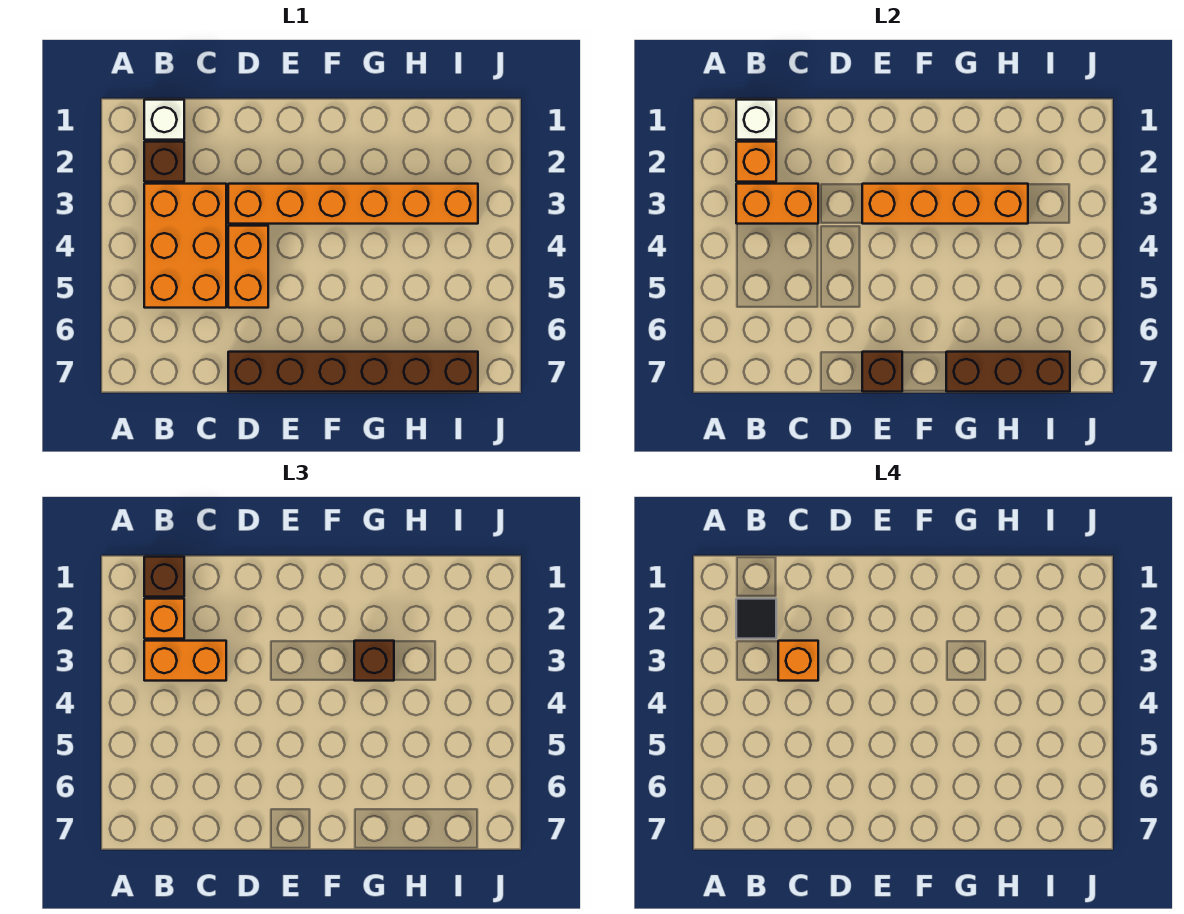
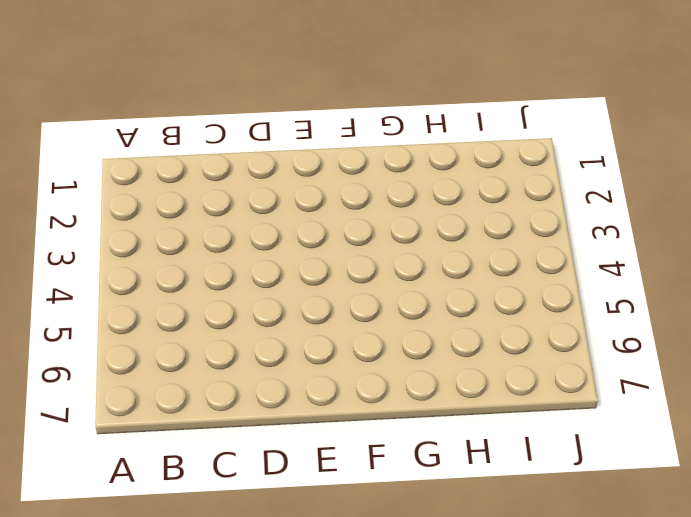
none -> white 1x1 brick [144,100,184,140]
none -> brown 1x1 brick [144,142,184,182]
none -> orange 2x3 brick [144,184,226,308]

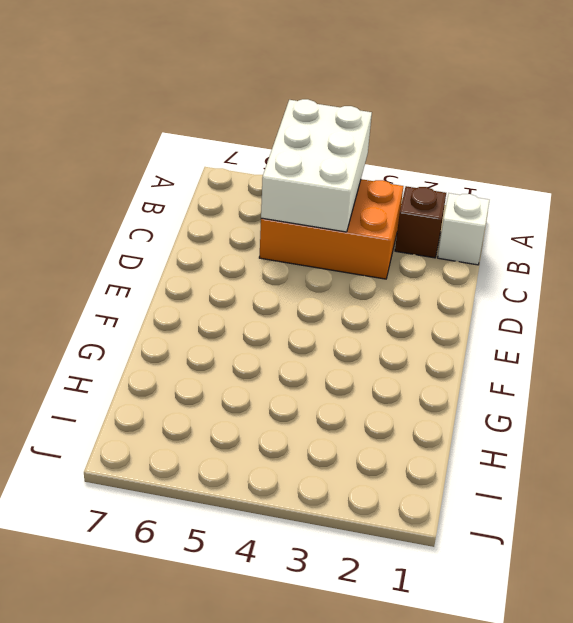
white 2x3 brick [261,99,372,232] -> none
none -> orange 1x6 brick [228,184,478,224]
none -> orange 1x2 brick [228,226,268,308]
none -> brown 1x6 brick [228,352,478,392]

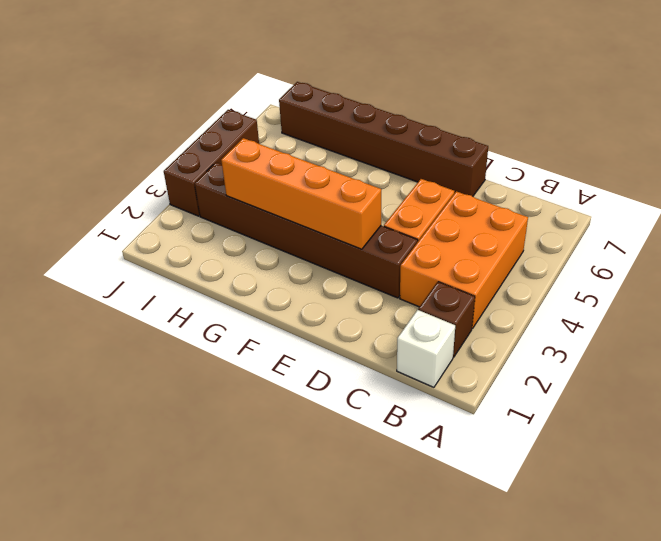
brown 1x6 brick [195,162,418,298] -> orange 1x6 brick [228,184,478,224]
brown 1x3 brick [164,110,259,216] -> brown 1x3 brick turned to [946,352,1070,392]
none -> white 1x1 brick [736,100,776,140]
none -> orange 1x1 brick [736,142,776,182]
none -> orange 1x2 brick [736,184,818,224]

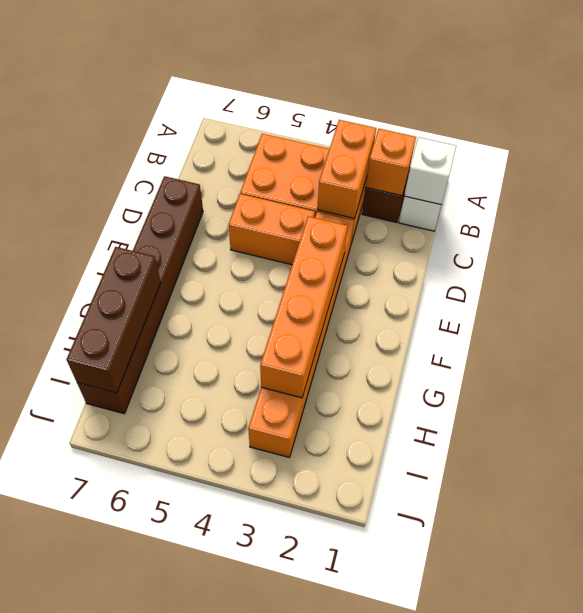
none -> brown 1x1 brick [862,352,902,392]
none -> brown 1x1 brick [144,557,184,597]
none -> orange 1x1 brick [144,599,184,639]

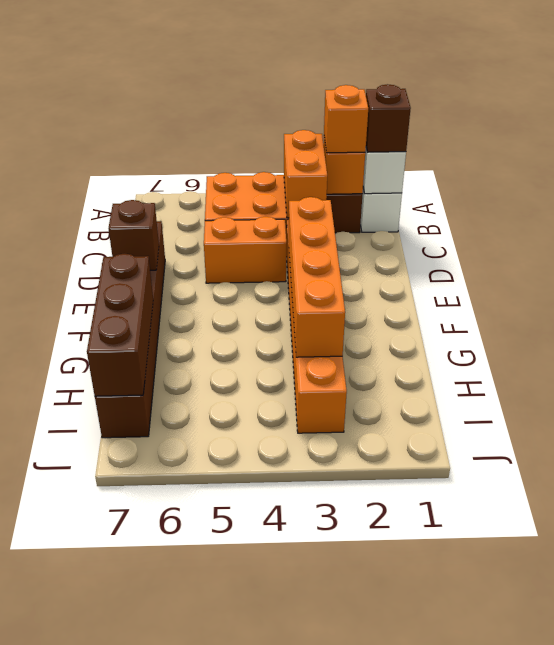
none -> orange 1x2 brick [144,641,226,681]
none -> brown 1x1 brick [354,641,394,681]
none -> black 1x1 tile [736,599,776,639]

